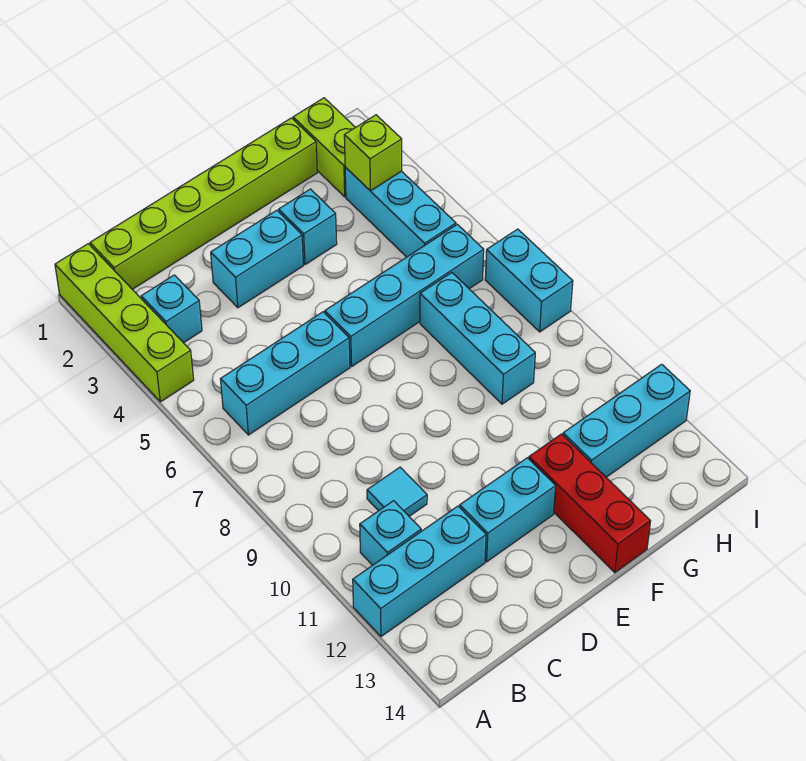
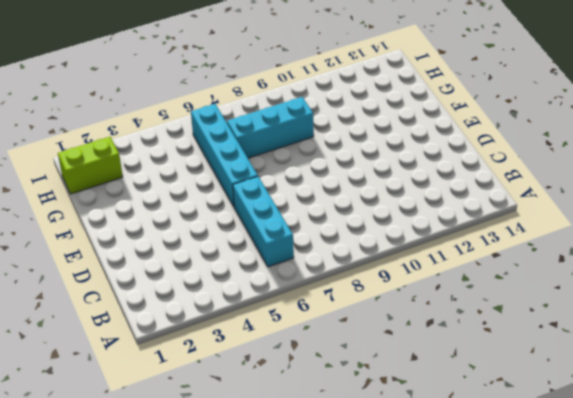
none -> lime 1x4 brick [55,244,194,402]
none -> cyan 1x3 brick [353,506,486,636]
none -> lime 1x6 brick [90,118,317,289]

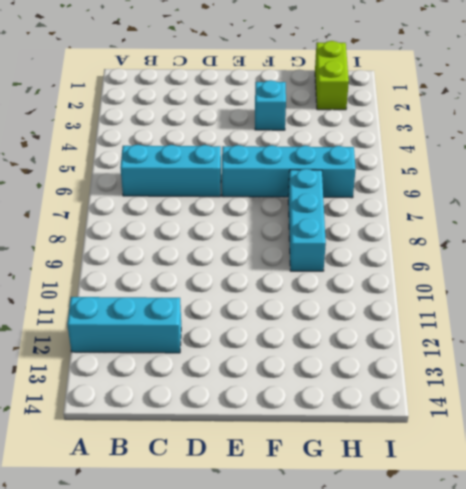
none -> lime 1x4 brick [55,244,194,402]
none -> lime 1x6 brick [90,118,317,289]
none -> cyan 1x1 brick [141,275,202,343]

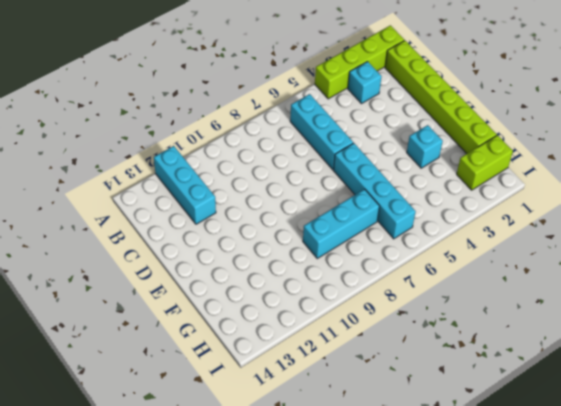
none -> cyan 1x1 brick [360,501,421,565]
none -> cyan 1x1 tile [367,467,427,516]
none -> cyan 1x2 brick [211,210,303,308]

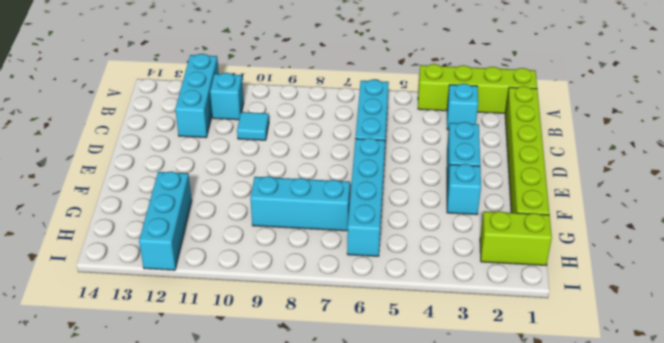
none -> cyan 1x2 brick [460,458,556,562]
none -> red 1x3 brick [529,434,651,573]
none -> cyan 1x3 brick [345,167,456,257]

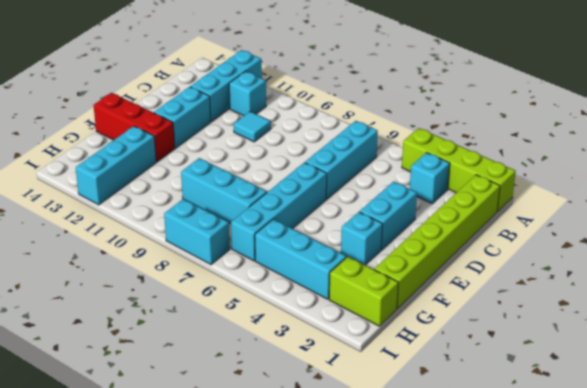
none -> lime 1x1 brick [344,115,402,191]

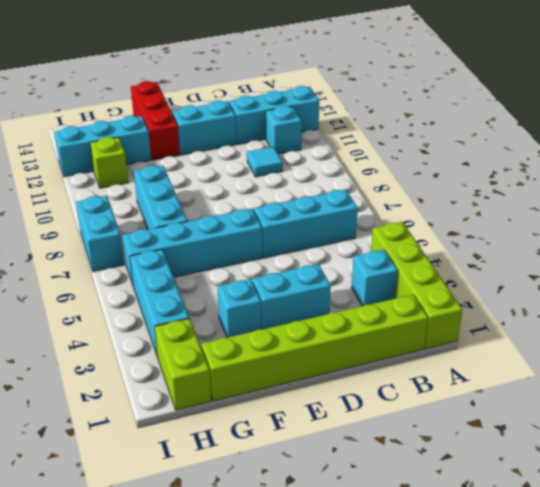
lime 1x1 brick [90,137,128,188] -> lime 1x1 brick moved to [344,115,402,191]

